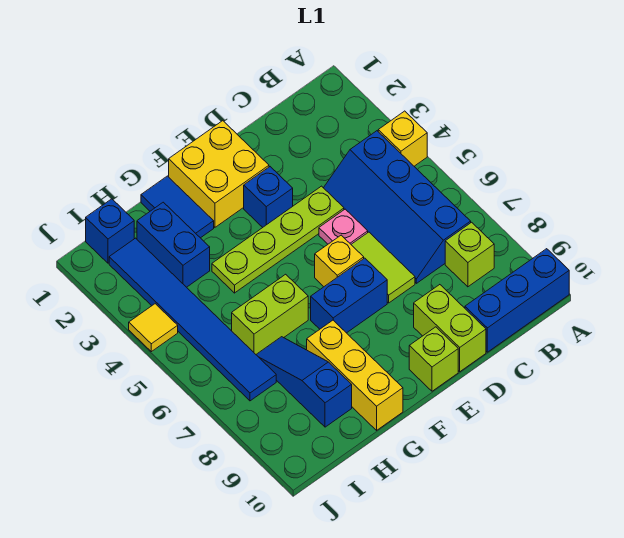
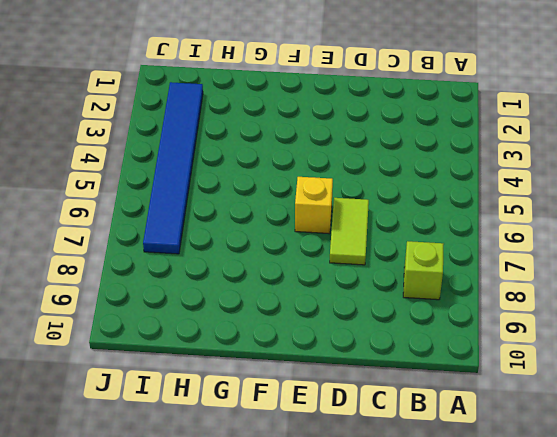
none -> yellow 1x1 brick [378,111,427,166]
none -> blue 1x3 brick [465,249,569,352]
none -> blue 2x4 slope [324,131,471,283]

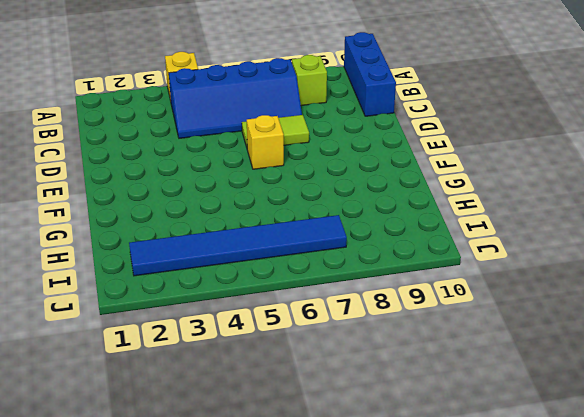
none -> lime 1x4 plate [212,186,344,293]
none -> pink 1x1 plate [319,209,368,244]
none -> lime 1x2 brick [414,285,486,372]

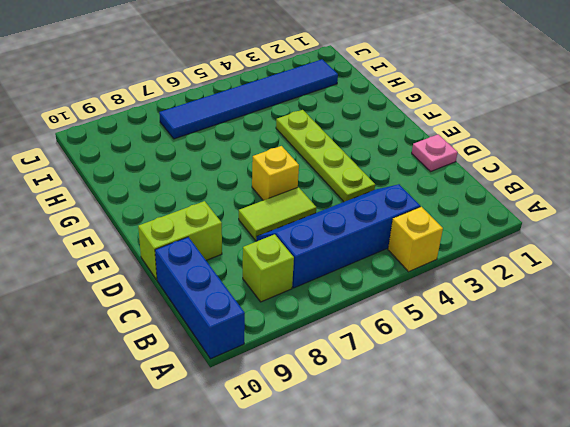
pink 1x1 plate [412,134,458,171] -> pink 1x1 plate moved to [319,209,368,244]
none -> yellow 2x2 brick [169,121,269,227]
none -> blue 1x1 brick [244,167,293,227]
none -> blue 1x2 brick [311,258,387,333]

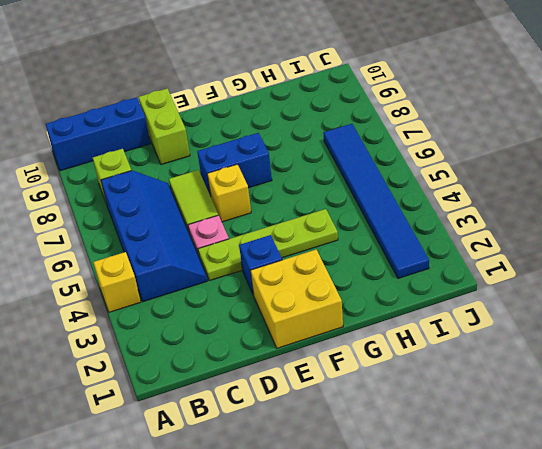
none -> lime 1x1 brick [409,327,458,391]
none -> blue 1x2 tile [141,176,214,238]
none -> lime 1x2 brick [232,274,308,354]

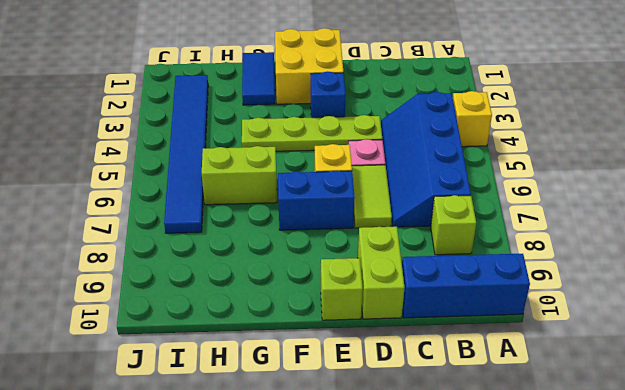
none -> yellow 1x3 brick [307,320,403,430]
none -> blue 1x2 brick [137,202,210,287]
none -> blue 1x3 slope [256,337,352,427]

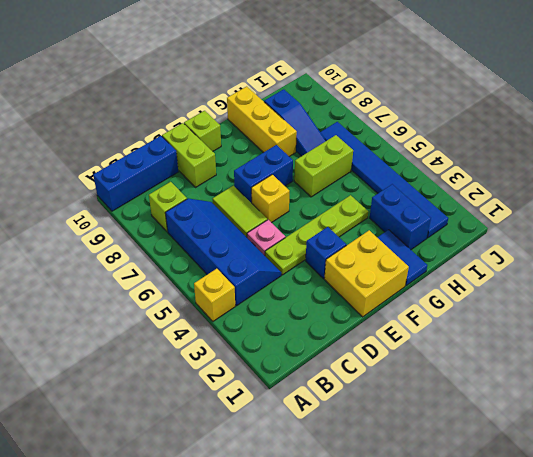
none -> blue 1x1 brick [86,199,134,263]
none -> yellow 1x1 tile [129,304,178,352]

